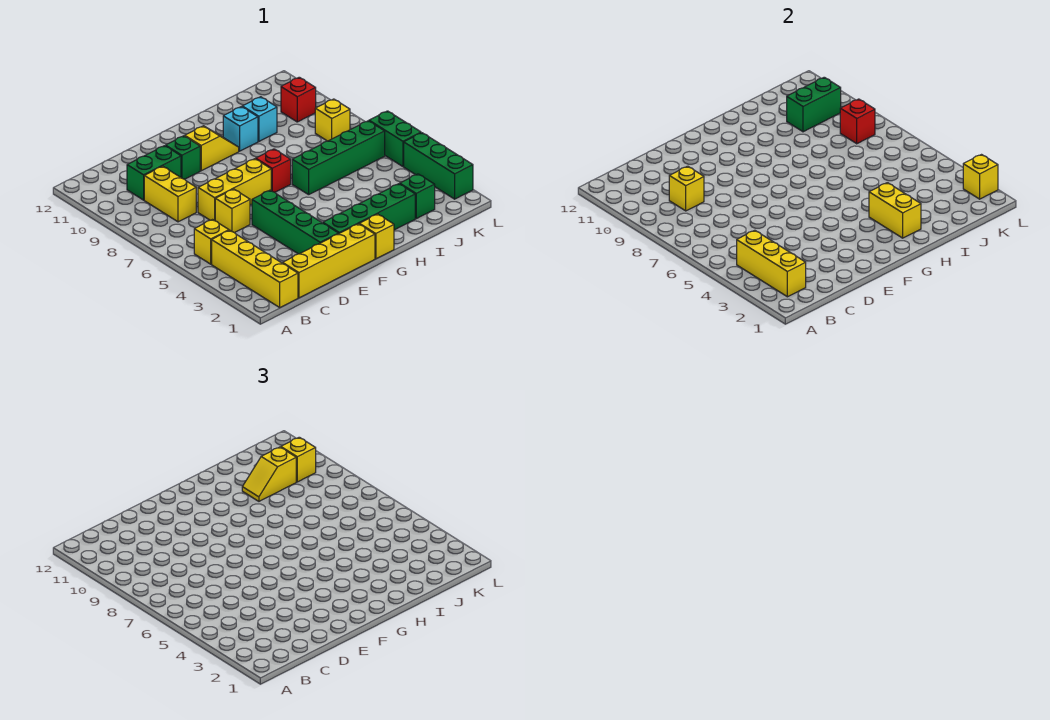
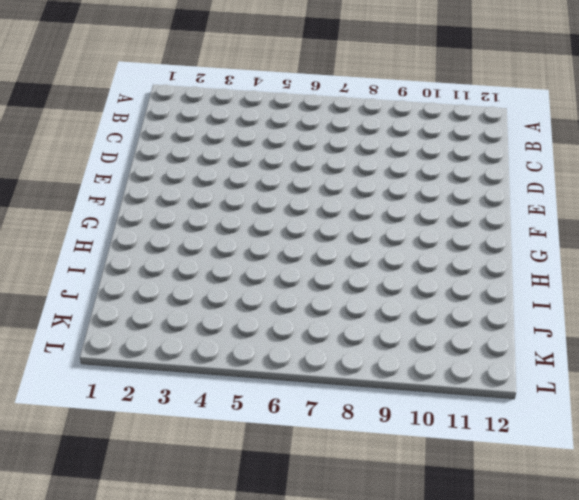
none -> yellow 1x4 brick [212,230,298,307]
none -> yellow 1x1 brick [194,220,229,264]
none -> yellow 1x4 brick [283,224,375,298]

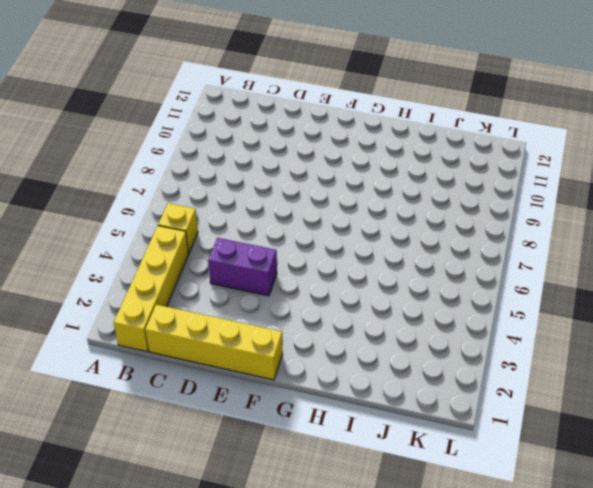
purple 1x2 brick [208,238,277,296] -> green 1x4 brick [252,190,338,254]
none -> yellow 1x2 brick [144,166,196,222]
none -> green 1x2 brick [127,146,181,200]
none -> yellow 1x1 brick [215,189,250,233]

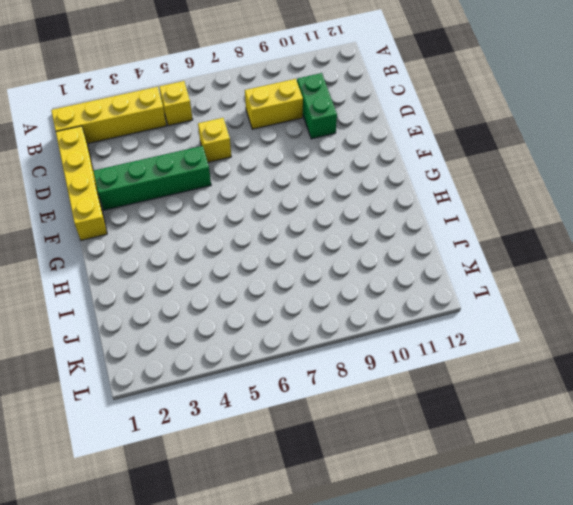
none -> yellow 1x3 brick [198,159,271,221]
none -> green 1x1 brick [166,136,200,179]
none -> green 1x4 brick [323,184,415,234]

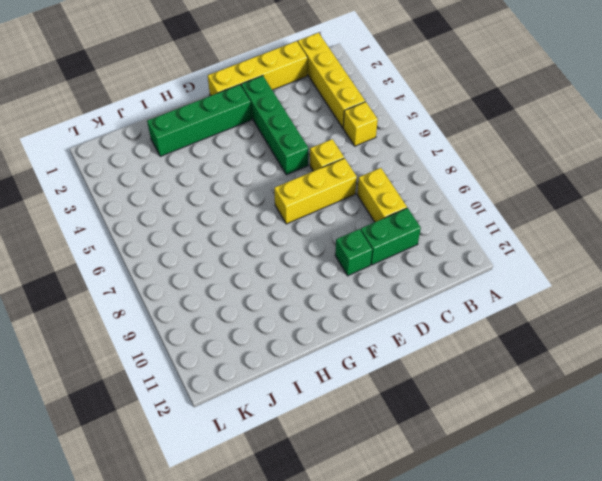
none -> yellow 1x2 slope [185,126,239,171]
none -> yellow 1x1 brick [360,214,394,259]
none -> red 1x1 brick [256,149,291,192]

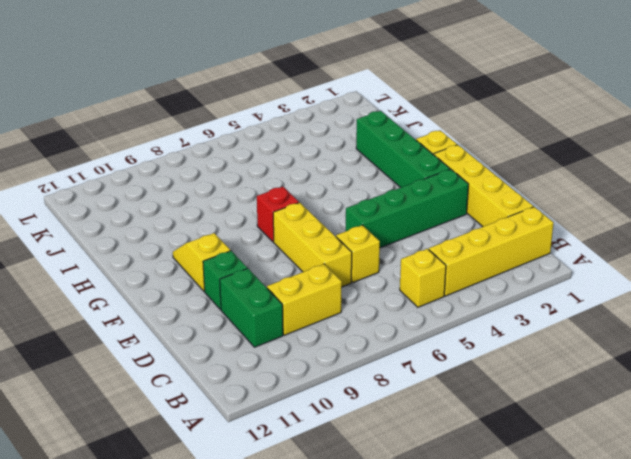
none -> green 1x4 brick [292,121,385,195]
none -> cyan 1x1 brick [223,107,258,151]
none -> cyan 1x1 brick [242,97,277,141]

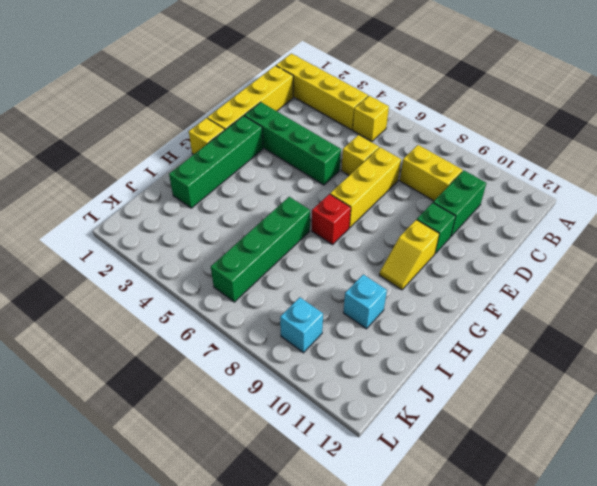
cyan 1x1 brick [280,297,323,353] -> cyan 1x1 brick moved to [223,107,258,151]
none -> green 1x1 brick [400,174,435,219]
none -> yellow 1x1 brick [315,99,350,141]
none -> red 1x1 brick [281,77,316,122]

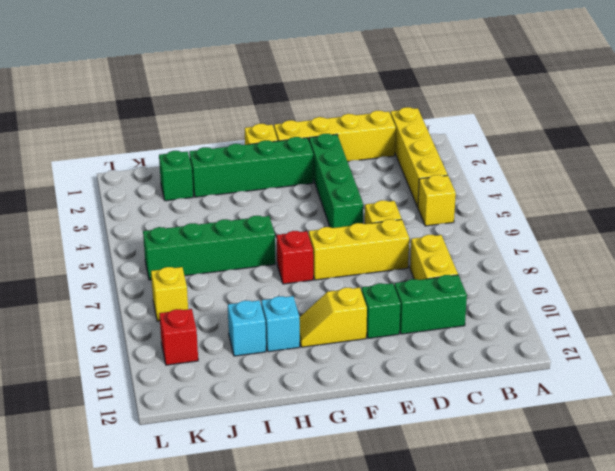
none -> green 1x3 brick [404,133,473,199]
none -> green 1x2 brick [369,111,421,166]
none -> yellow 1x3 brick [737,230,806,297]

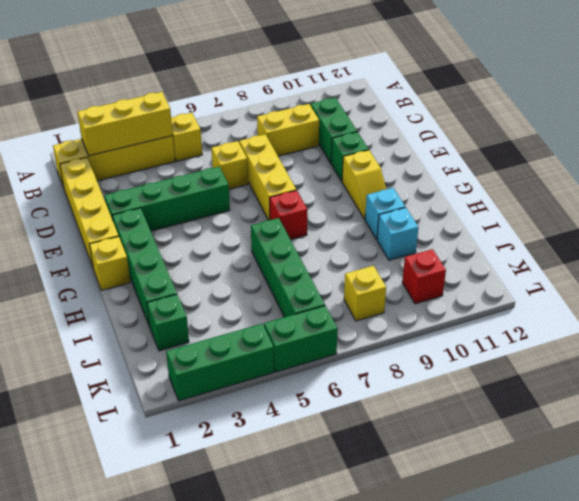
none -> yellow 1x1 brick [669,166,704,211]
none -> yellow 1x2 brick [869,183,921,238]
none -> green 1x2 brick [787,77,841,132]

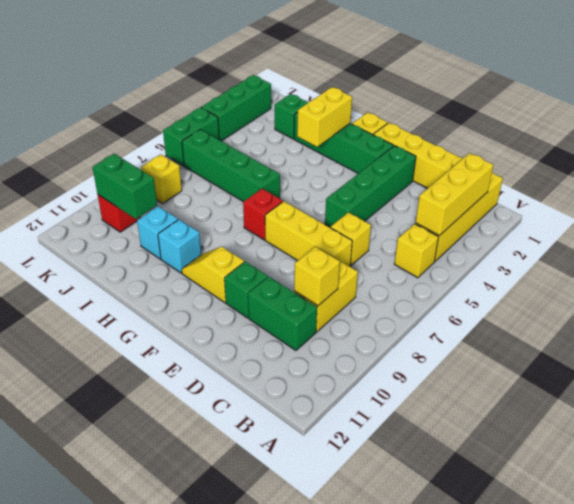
none -> red 1x1 brick [840,99,875,144]
none -> yellow 1x1 brick [963,155,998,199]
none -> yellow 1x2 slope [242,447,296,501]

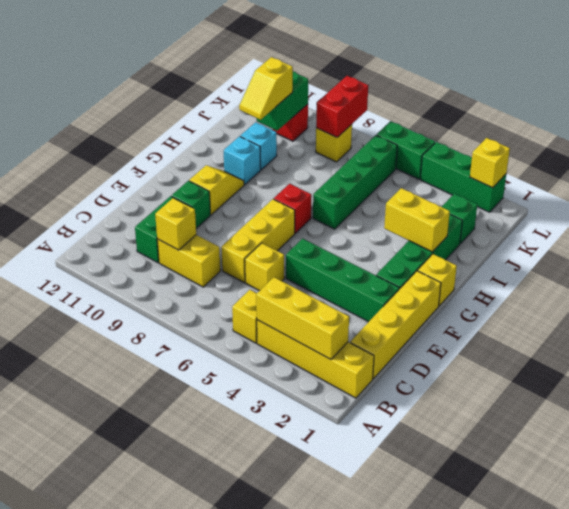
red 1x2 brick [316,76,368,137] -> red 1x1 brick [840,99,875,144]
none -> yellow 1x1 brick [281,437,316,482]

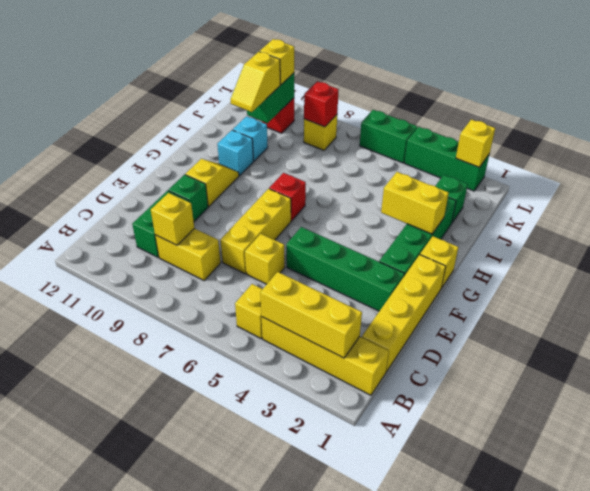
none -> green 1x4 brick [292,121,385,195]

